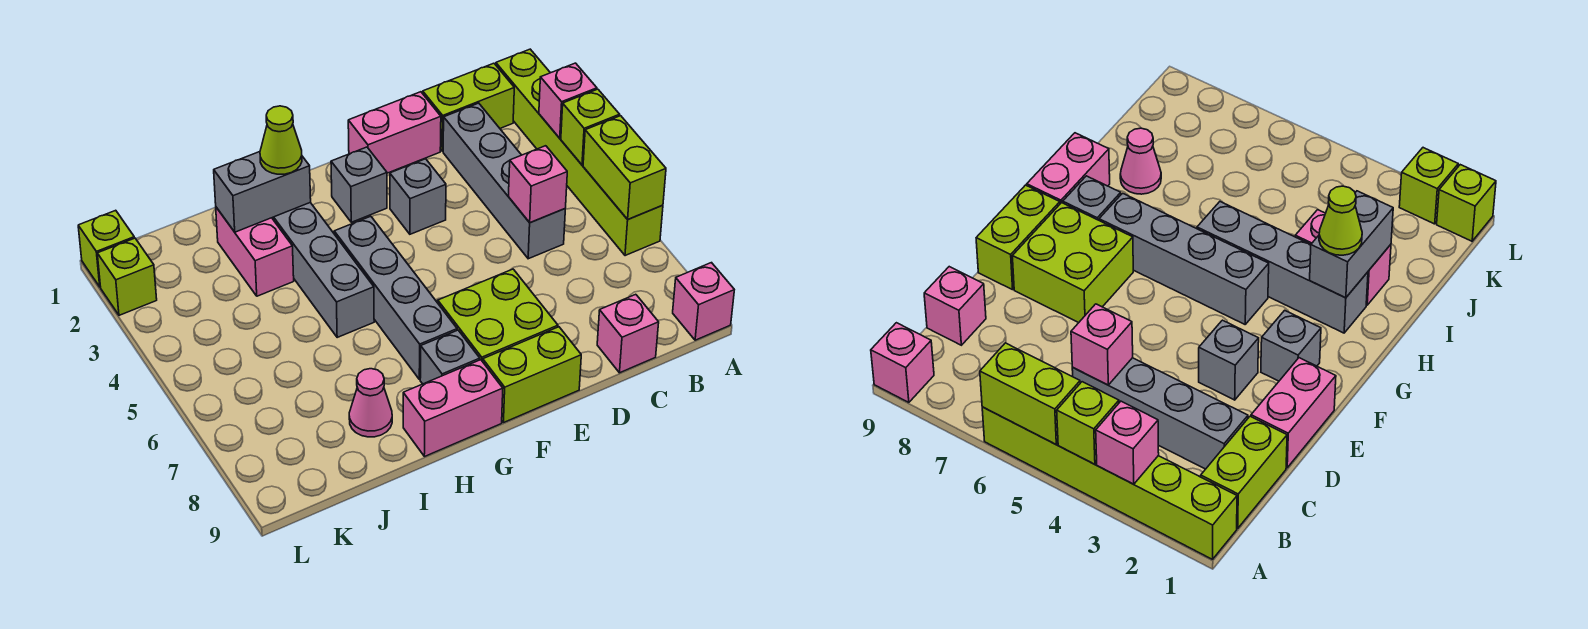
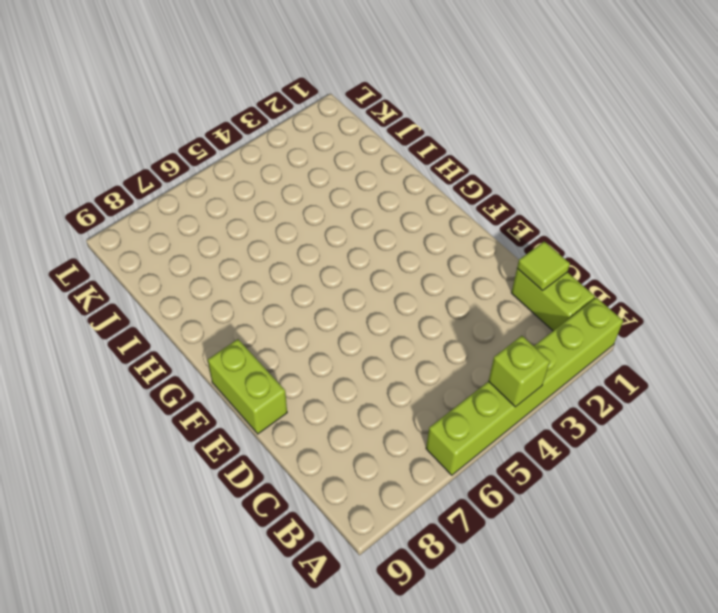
lime 1x1 tile [517,241,570,291] -> none
none -> pink 1x1 brick [673,263,734,340]
none -> grey 1x4 brick [443,103,565,259]
none -> pink 1x1 brick [597,294,659,373]

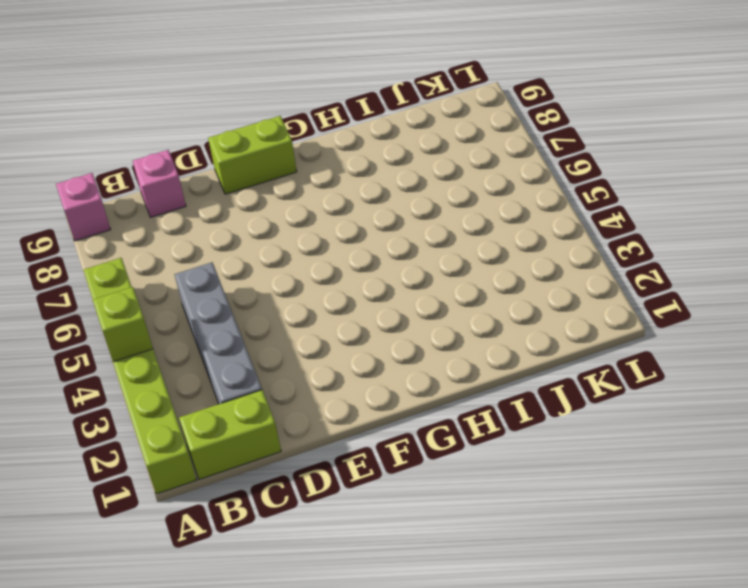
none -> pink 1x2 brick [348,92,441,173]
none -> grey 1x1 brick [390,159,446,234]
none -> lime 2x2 brick [438,269,558,362]

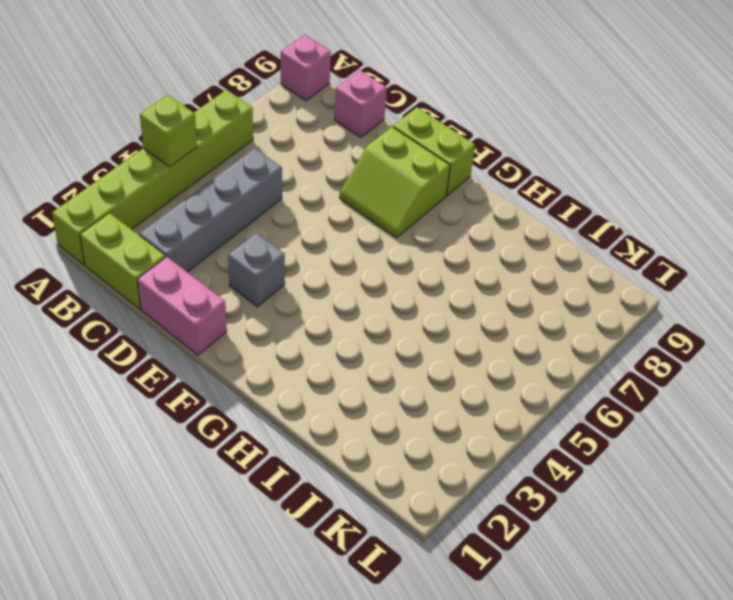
lime 2x2 slope [340,127,450,238] -> lime 2x2 brick [438,269,558,362]
none -> grey 1x1 brick [331,147,387,222]
none -> grey 1x4 brick [334,216,457,380]
none -> grey 1x1 brick [420,330,480,384]

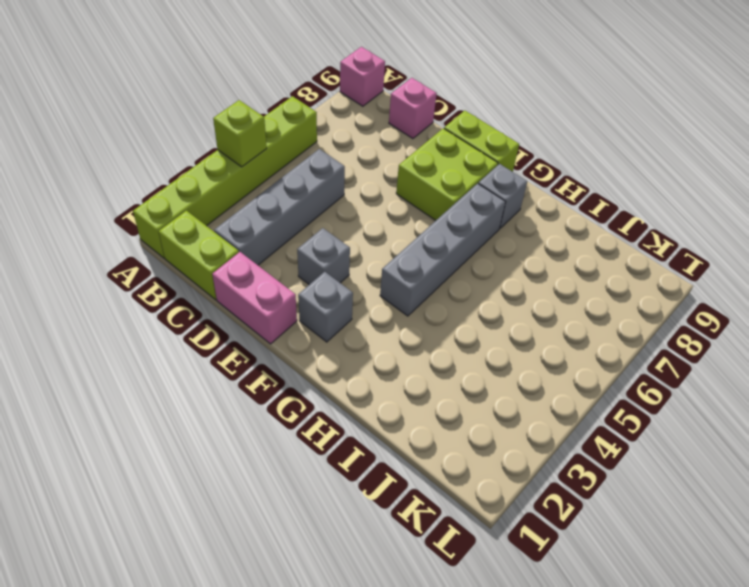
none -> pink 1x2 brick [403,360,503,457]
none -> grey 1x4 brick [272,203,374,337]
none -> pink 1x2 brick [216,207,294,296]

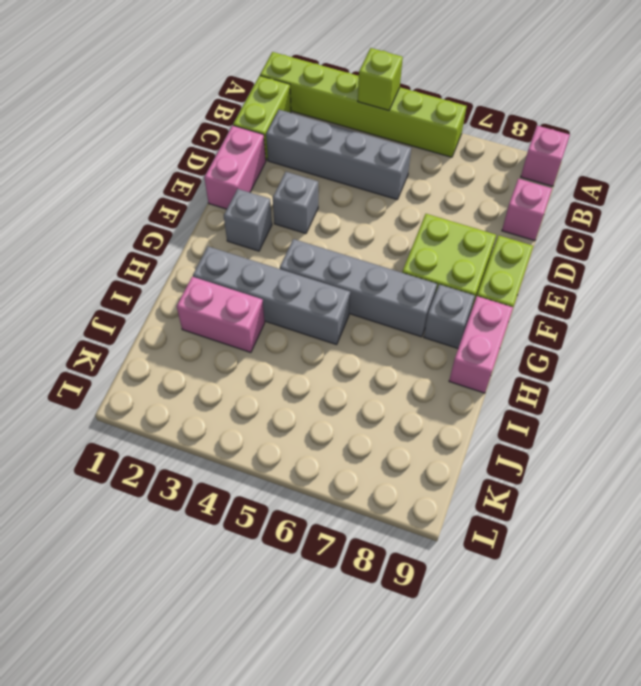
none -> pink 1x1 cone [349,369,392,437]
none -> lime 1x1 brick [78,210,134,287]
none -> lime 1x1 brick [97,238,157,315]

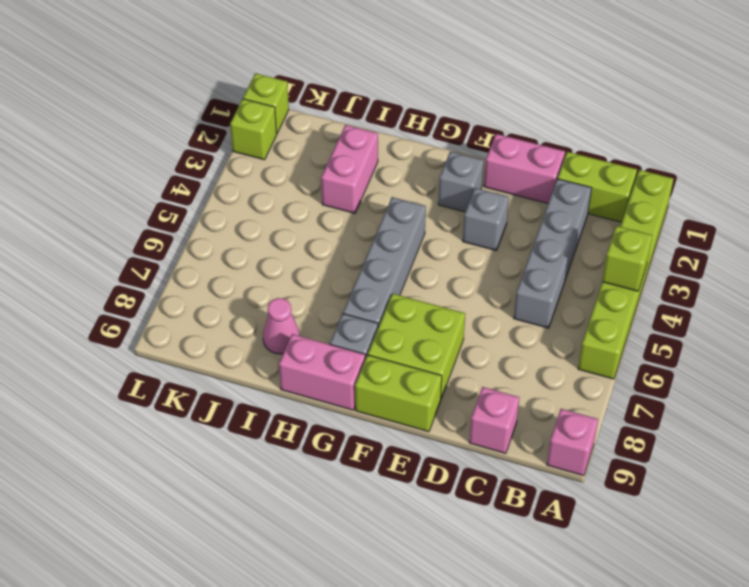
none -> grey 1x4 brick [272,203,374,337]
none -> pink 1x1 brick [539,63,597,138]
none -> lime 1x2 brick [583,116,666,219]

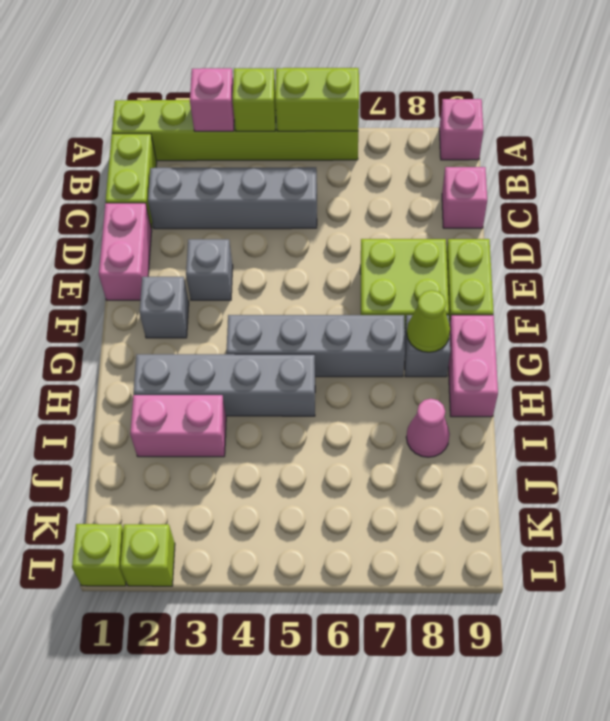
lime 1x1 cone [407,290,450,352] -> lime 1x1 cone moved to [260,106,302,174]
none -> pink 1x1 brick [508,146,567,223]
none -> grey 1x2 brick [214,152,311,232]

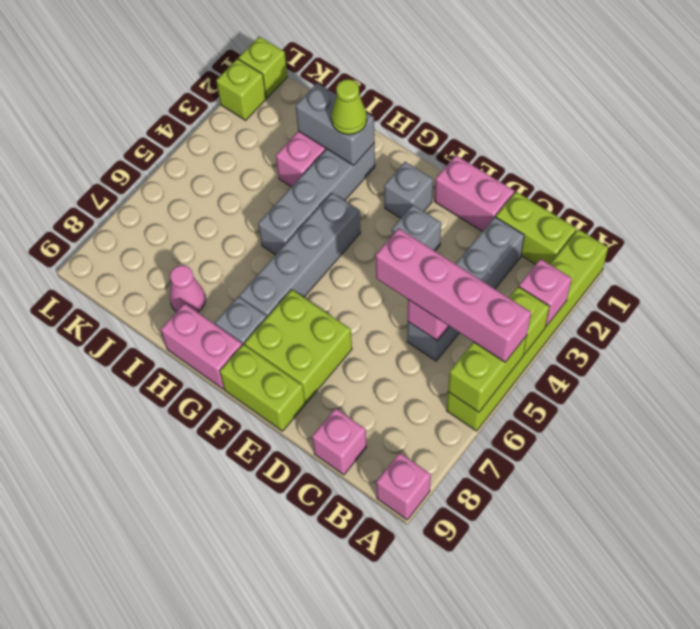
pink 1x4 brick [376,228,531,362] -> none

